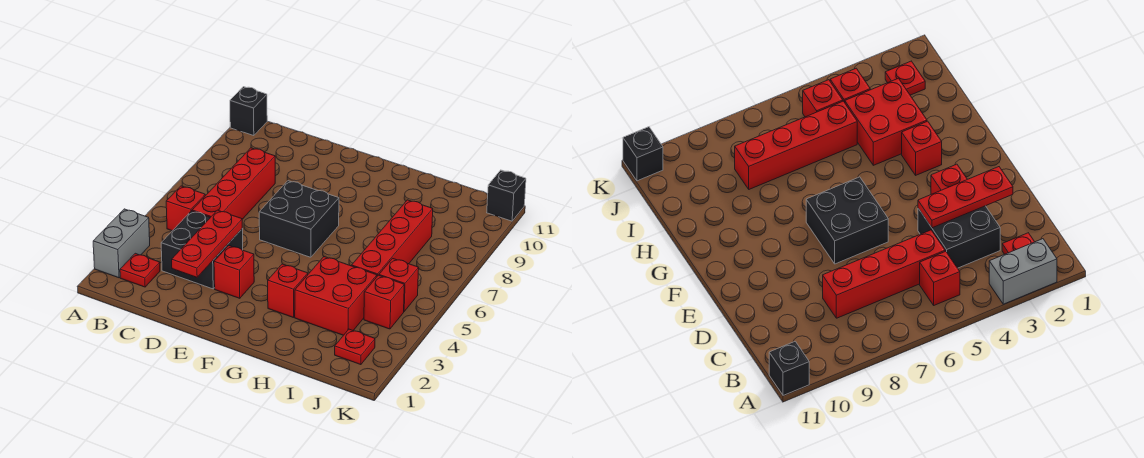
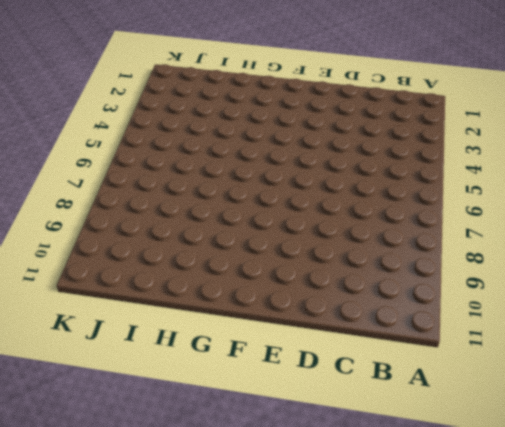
none -> grey 1x2 brick [93,209,150,278]
none -> black 1x1 brick [230,87,267,136]
none -> red 1x1 plate [120,253,160,287]

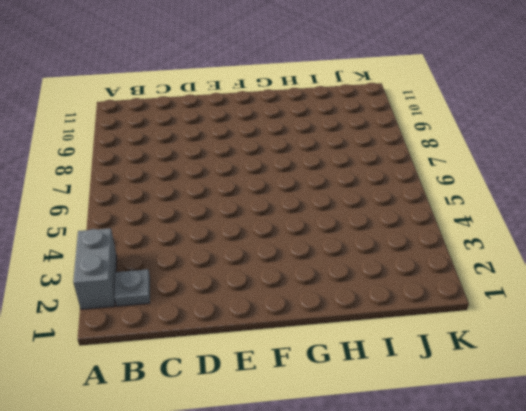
grey 1x1 plate [115,269,150,306] -> red 1x1 plate [120,253,160,287]
none -> black 1x1 brick [230,87,267,136]
none -> red 1x1 brick [166,186,205,231]
none -> black 2x2 brick [161,211,243,289]

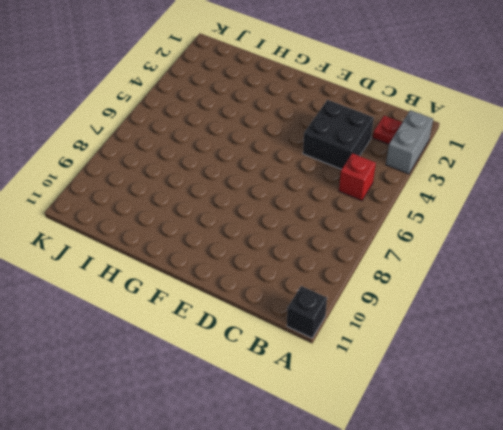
none -> red 1x4 brick [192,148,275,219]
none -> red 1x1 brick [214,246,254,298]
none -> black 2x2 brick [259,181,339,257]

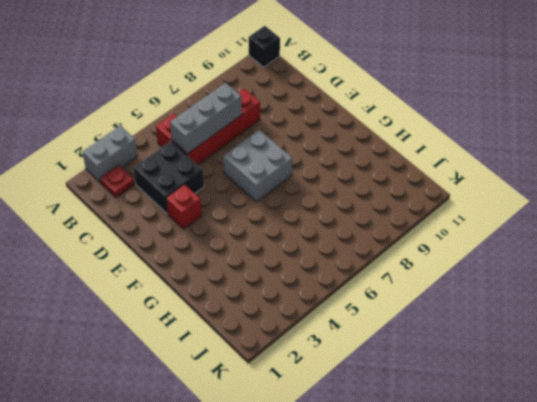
grey 1x3 brick [170,83,242,154] -> none
grey 2x2 brick [223,130,292,202] -> black 2x2 brick [259,181,339,257]
none -> red 1x1 brick [268,264,308,318]
none -> red 2x2 brick [295,257,377,335]
none -> red 1x4 brick [352,200,433,276]

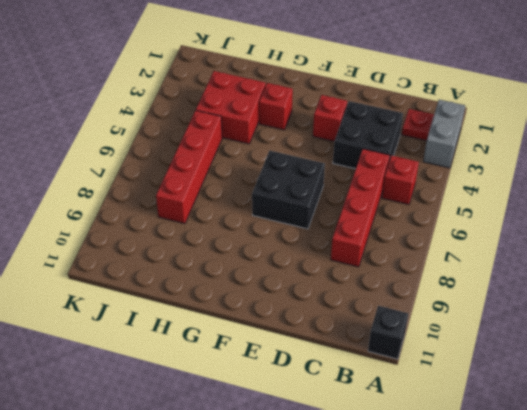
none -> red 1x1 plate [335,329,375,365]
none -> red 1x1 brick [364,275,404,329]
none -> red 1x1 brick [379,258,419,311]

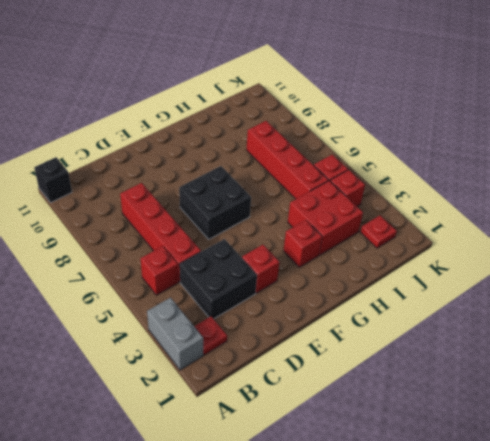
none -> black 1x1 brick [487,170,526,221]
none -> red 1x3 plate [172,210,242,277]

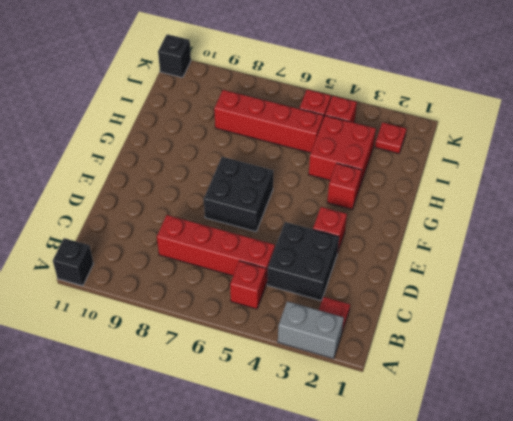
none -> red 1x3 plate [172,210,242,277]

